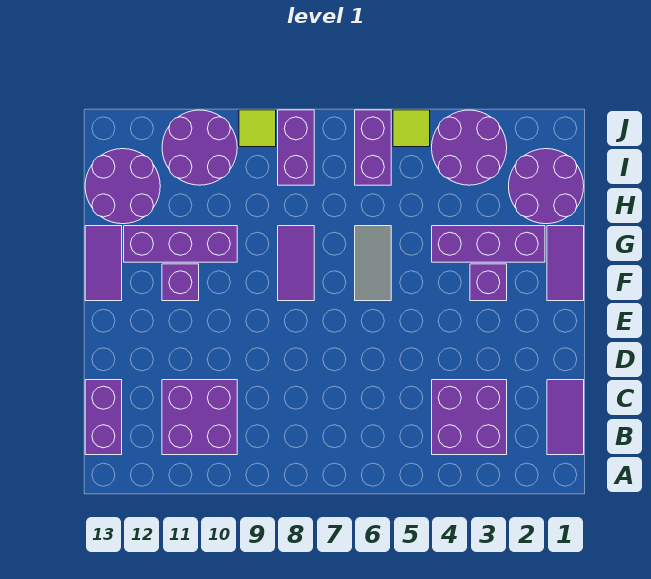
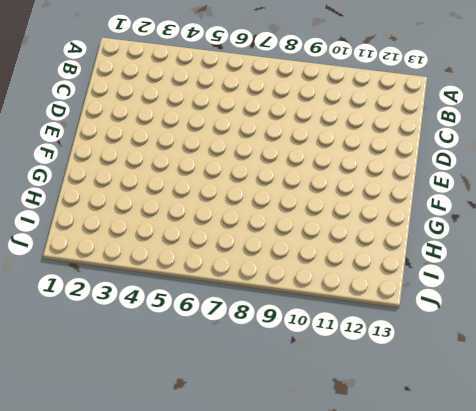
none -> purple 1x2 tile [547,380,584,455]
none -> purple 2x2 brick [432,380,507,455]
none -> purple 2x2 brick [162,380,237,455]

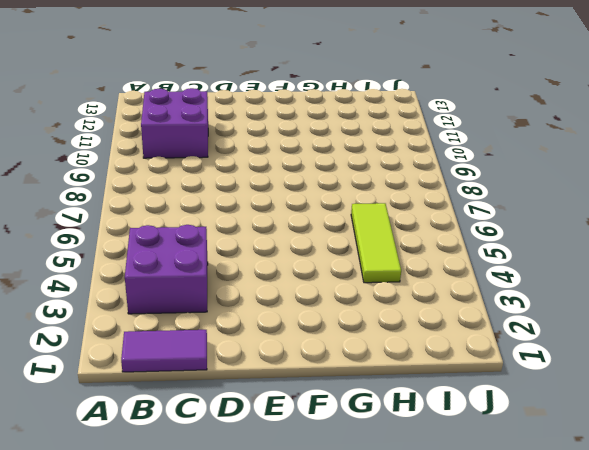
lime 1x3 tile [351,203,401,283] -> none
none -> purple 1x2 brick [85,380,122,455]
none -> purple 1x2 tile [547,226,584,301]
none -> purple 1x1 brick [470,264,507,301]

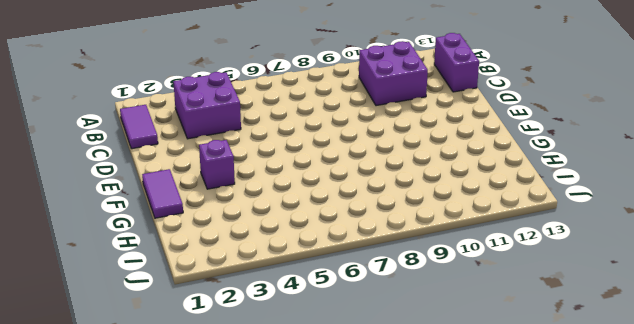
none -> grey 1x2 tile [355,226,391,301]
none -> purple 1x2 tile [278,226,314,301]
none -> purple 1x1 brick [162,264,199,301]

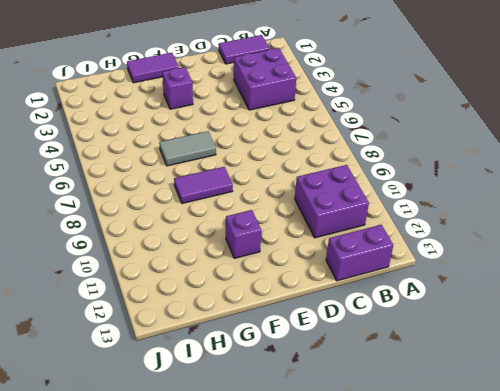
none -> purple 1x2 tile [85,226,122,301]
none -> purple 1x3 brick [432,226,545,262]
none -> purple 1x3 brick [124,226,237,262]

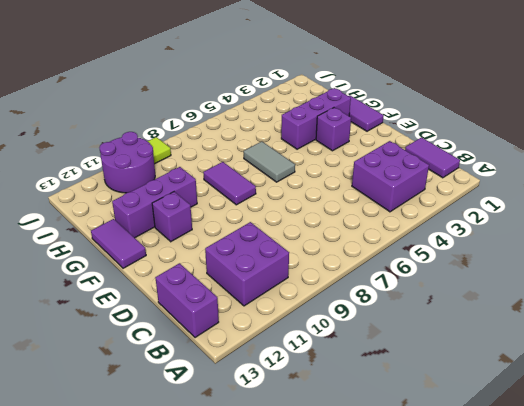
none -> purple 2x2 round brick [509,149,584,224]
none -> purple 2x2 round brick [85,149,160,224]
none -> purple 2x2 round brick [432,110,507,185]

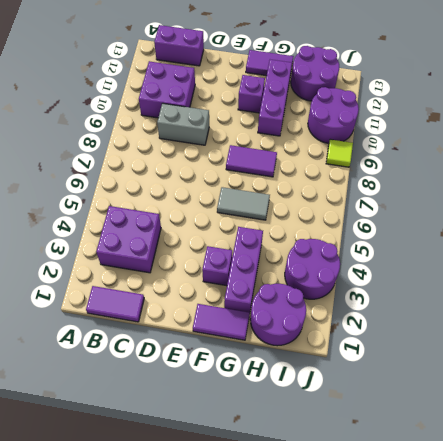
grey 1x2 brick [157,103,209,145] -> none
none -> purple 1x2 brick [355,110,391,185]
none -> purple 1x2 brick [278,110,314,185]
none -> lime 1x1 tile [393,110,430,147]

